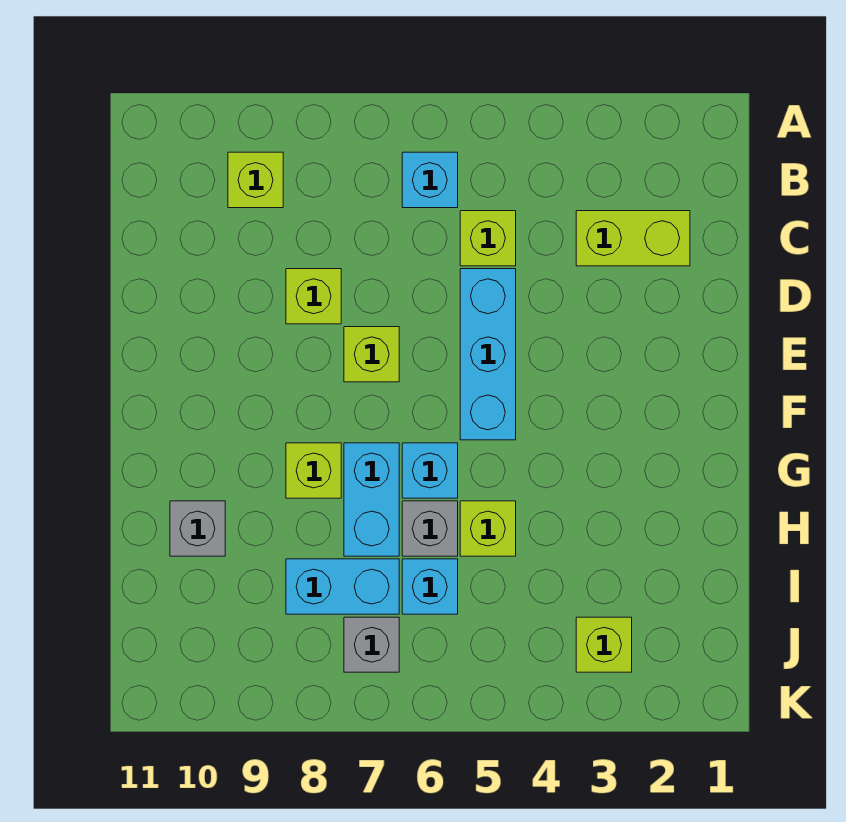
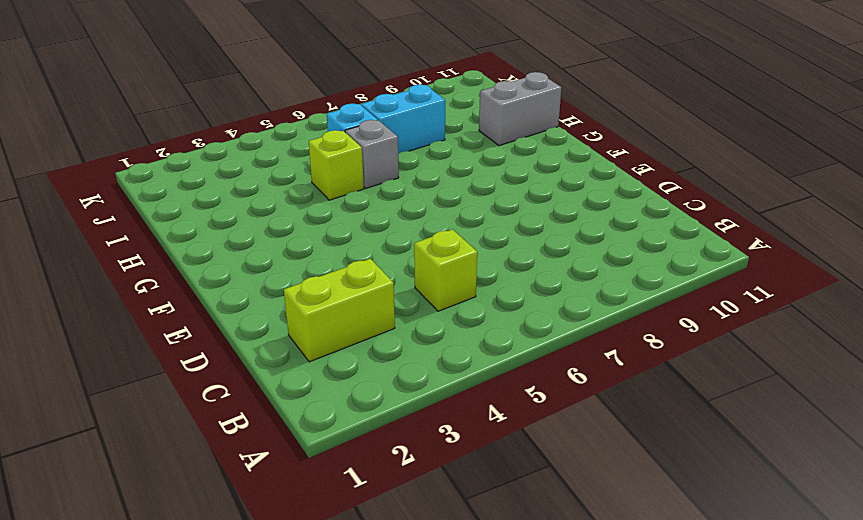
grey 1x2 brick [479,72,562,146] -> grey 1x1 brick [170,501,225,556]
none -> cyan 1x1 brick [402,152,458,208]
none -> lime 1x1 brick [228,152,283,208]
none -> cyan 1x3 brick [460,269,516,440]

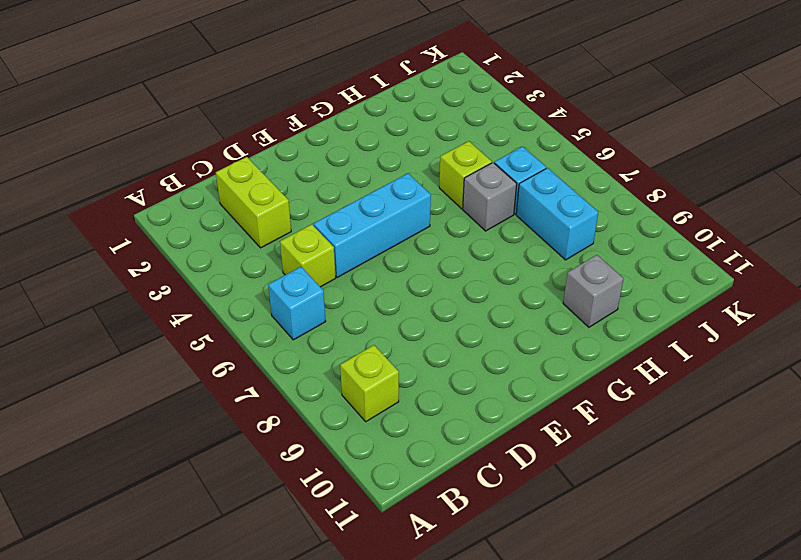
none -> lime 1x1 brick [286,269,341,324]
none -> lime 1x1 brick [344,327,399,382]
none -> cyan 1x1 brick [402,443,458,498]

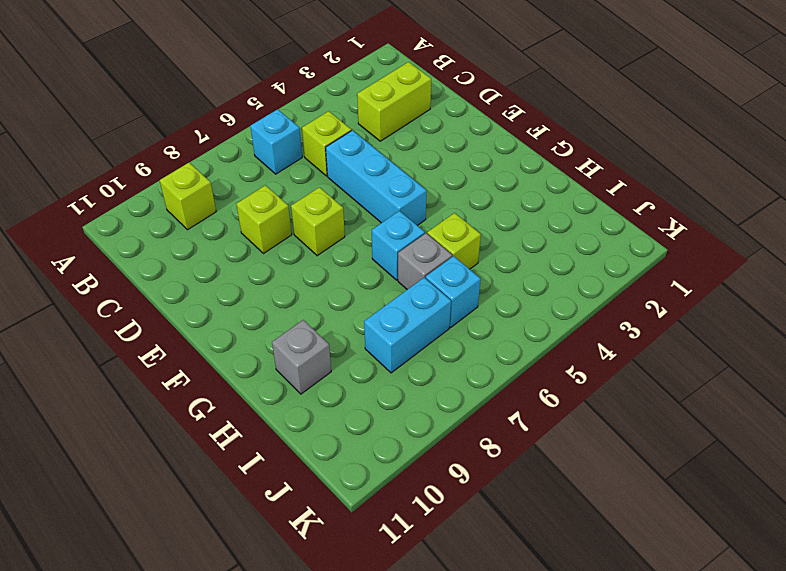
none -> cyan 1x2 brick [344,443,399,556]
none -> lime 1x1 brick [286,443,341,498]
none -> lime 1x1 brick [576,617,632,672]

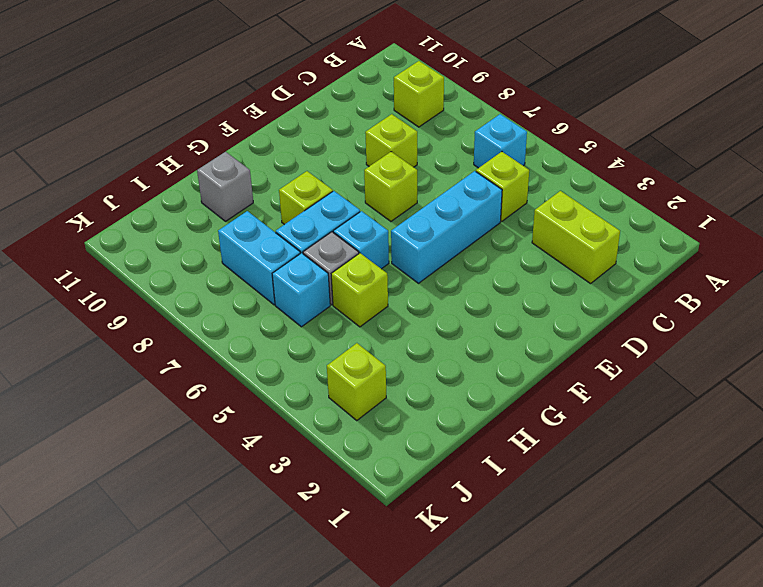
none -> grey 1x1 brick [344,617,399,672]

